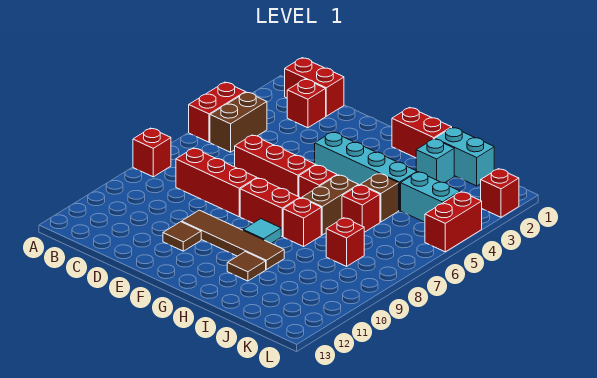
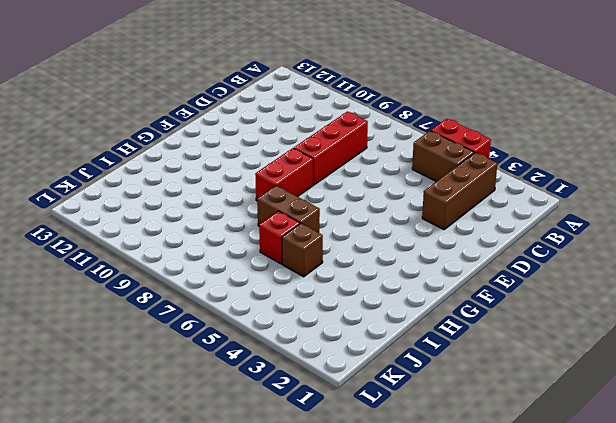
brown 1x3 brick [422,152,497,229] -> none
none -> red 1x1 brick [133,128,171,177]
none -> red 1x2 brick [285,58,344,116]
none -> red 1x1 brick [287,79,326,128]

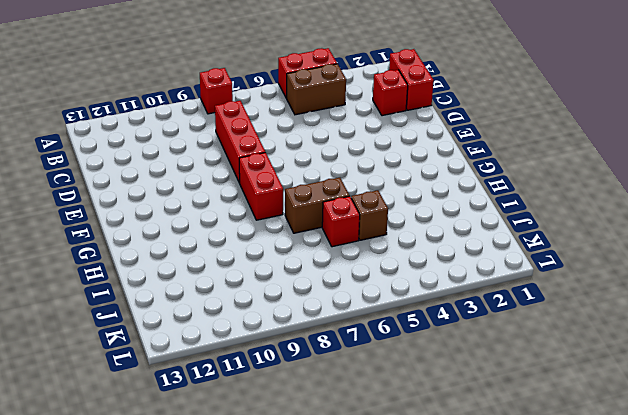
none -> red 1x3 brick [235,135,316,197]
none -> brown 1x4 tile [182,210,284,270]
none -> brown 1x1 tile [163,222,201,251]

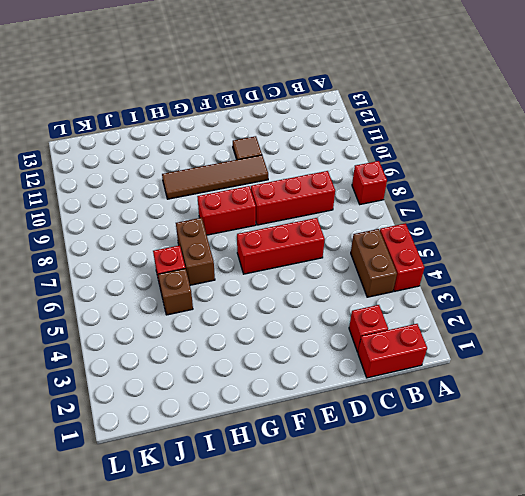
none -> cyan 1x4 brick [315,132,417,211]
none -> red 1x2 brick [392,107,452,158]
none -> red 1x1 brick [299,165,337,198]

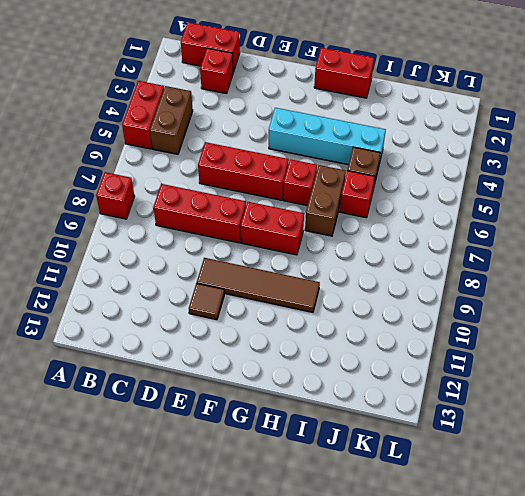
none -> cyan 1x1 tile [243,219,281,243]
none -> red 1x1 brick [283,198,321,246]
none -> brown 1x1 tile [227,252,266,281]

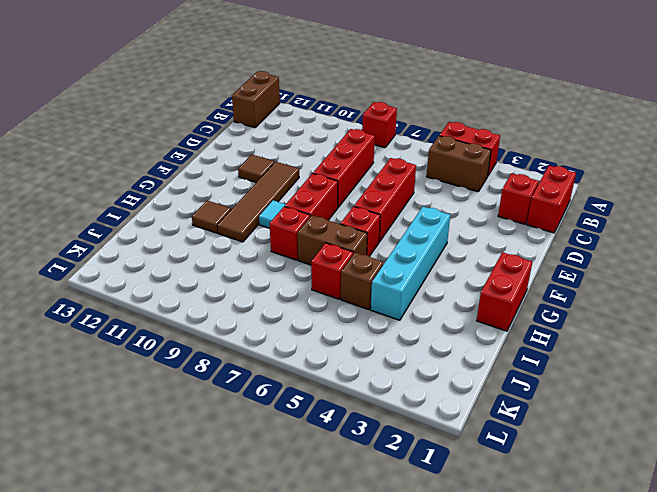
brown 1x2 brick [232,71,280,128] -> none
none -> cyan 1x2 brick [435,127,494,186]
none -> cyan 1x1 brick [416,139,454,183]
none -> cyan 1x2 brick [401,172,460,222]

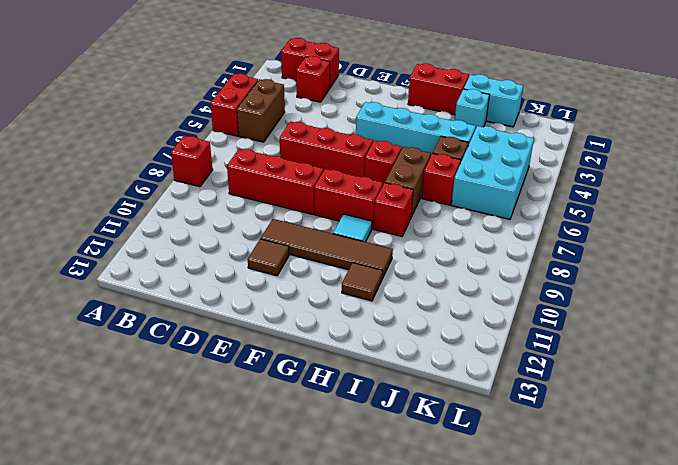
cyan 2x3 brick [451,126,534,219] -> cyan 1x2 brick [401,172,460,222]
none -> red 1x1 brick [326,218,364,266]
none -> red 1x1 brick [481,169,519,217]
none -> red 1x2 brick [425,192,482,252]

